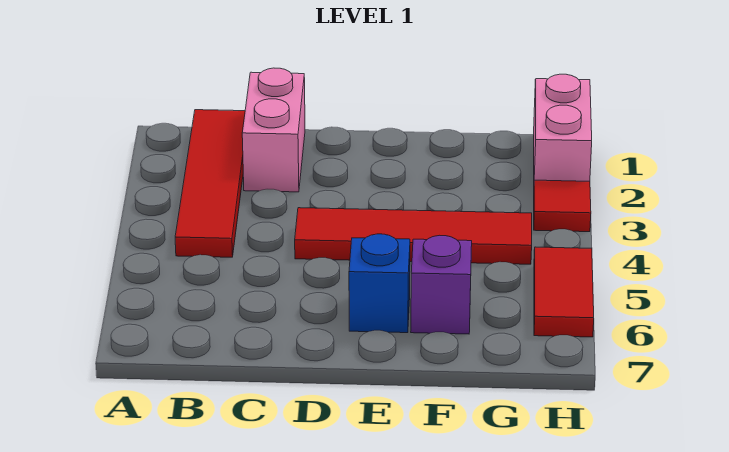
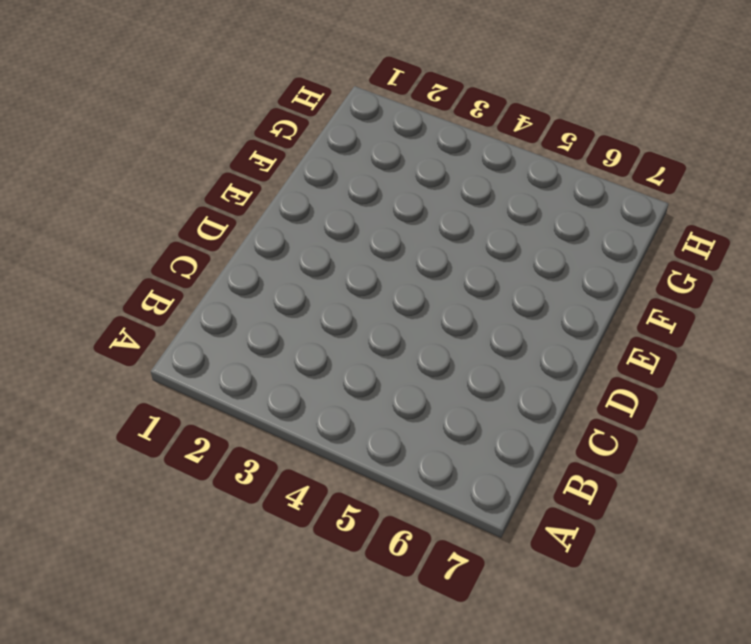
none -> red 1x4 tile [175,110,245,257]
none -> pink 1x2 brick [242,68,305,192]

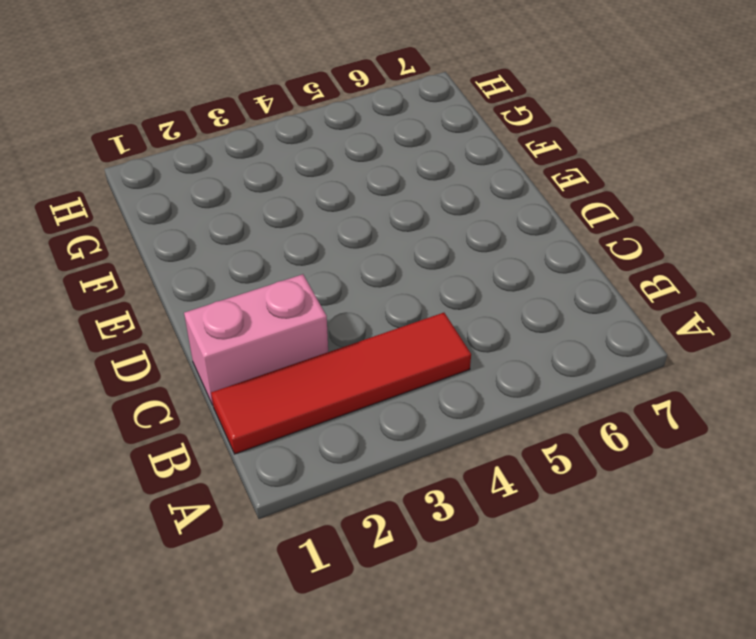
none -> red 1x4 tile [295,208,532,264]
none -> blue 1x1 brick [349,234,410,333]

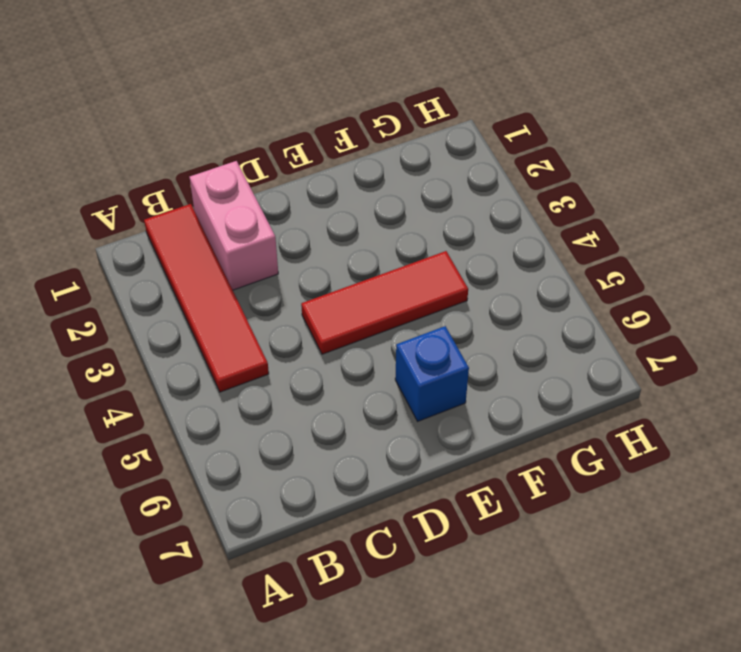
red 1x3 tile [301,251,468,354] -> red 1x4 tile [295,208,532,264]
none -> purple 1x1 brick [411,235,472,334]
none -> pink 1x2 brick [534,74,592,181]

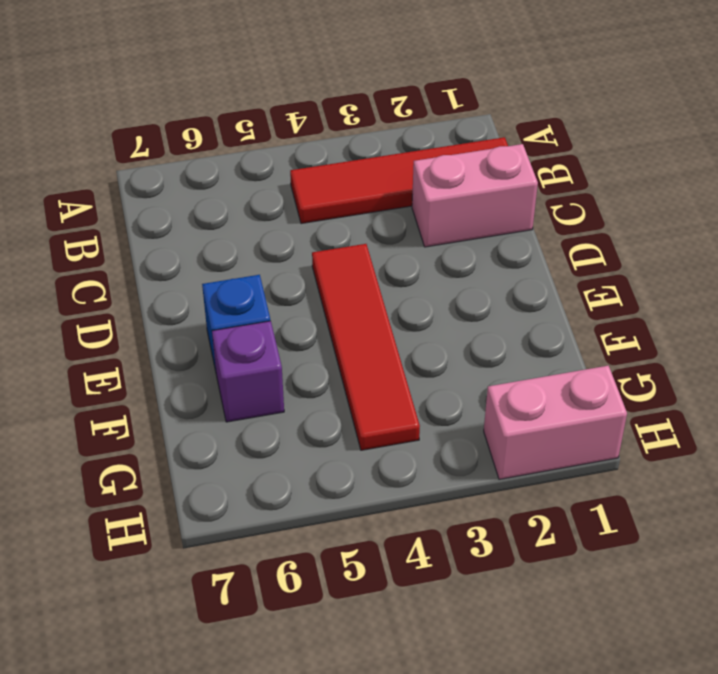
none -> red 1x1 tile [534,180,591,232]
none -> red 1x2 tile [534,247,594,337]

